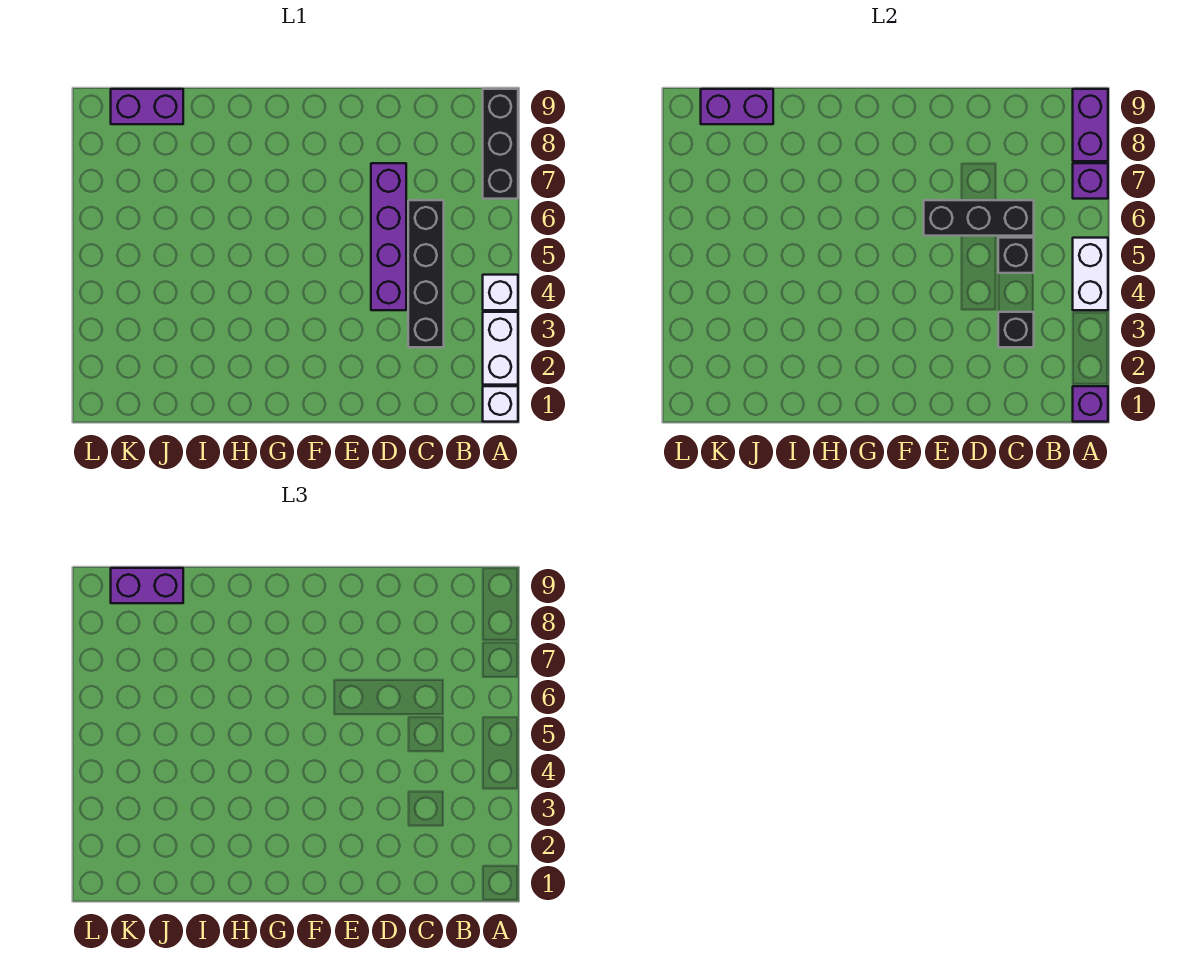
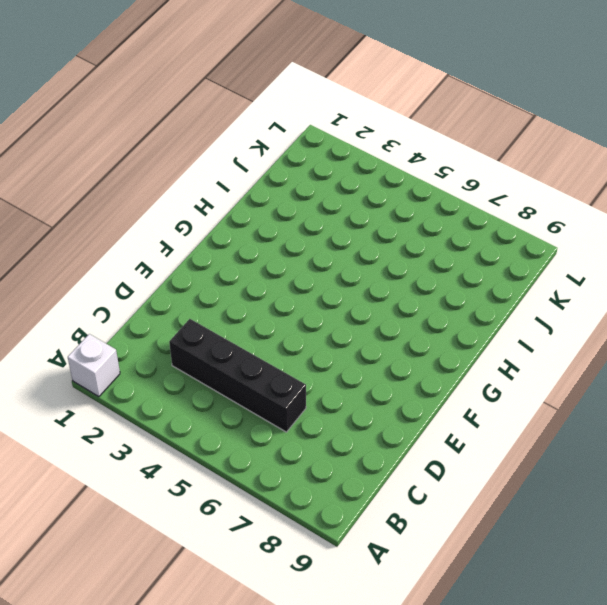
none -> white 1x2 brick [483,312,518,385]
none -> white 1x1 brick [483,275,518,310]
none -> black 1x3 brick [483,89,518,199]

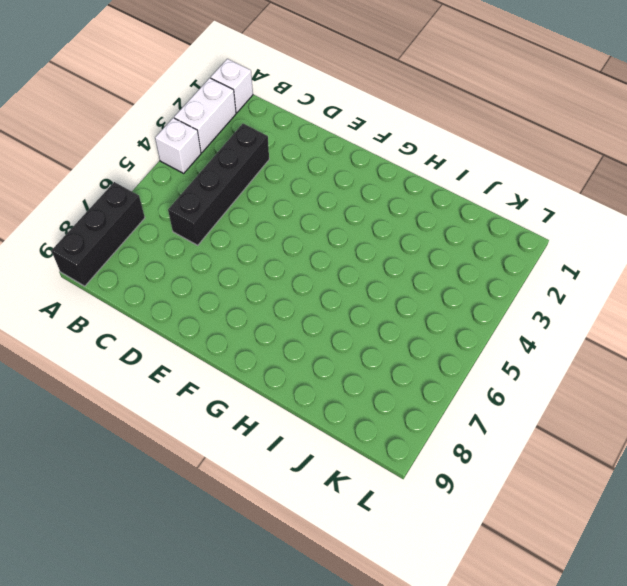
none -> purple 1x4 brick [371,163,406,310]
none -> purple 1x2 brick [111,89,183,124]
none -> purple 1x1 brick [1073,386,1108,422]

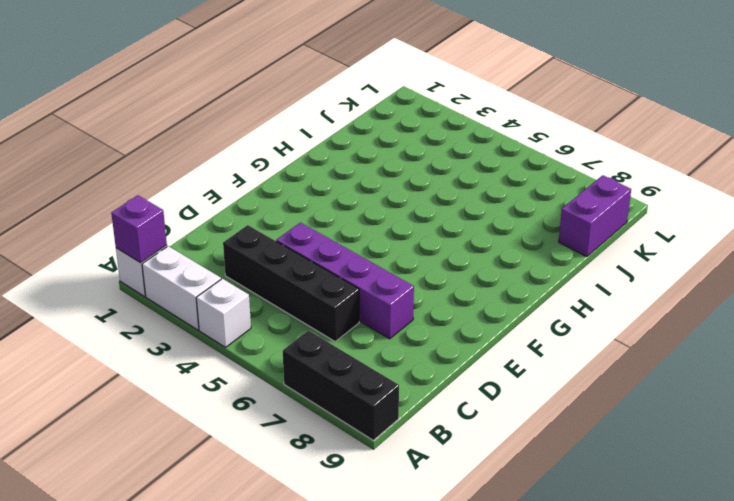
none -> white 1x2 brick [1073,238,1108,310]
none -> purple 1x1 brick [1073,163,1108,199]
none -> purple 1x2 brick [1073,89,1108,161]

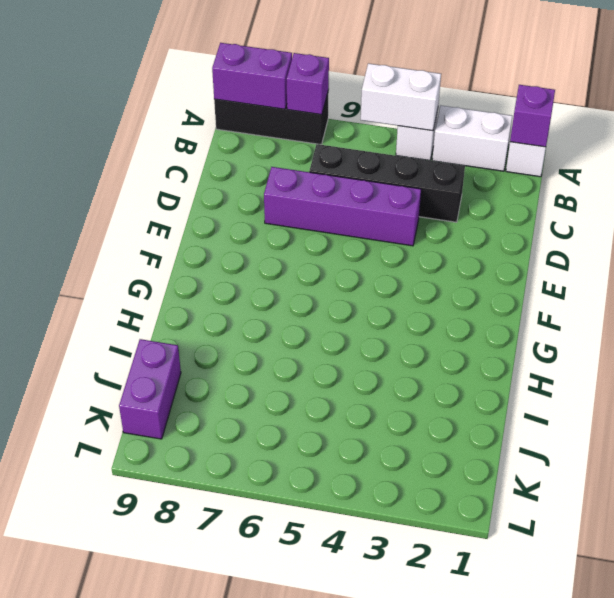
none -> black 1x1 brick [998,312,1034,347]
none -> black 1x1 brick [998,238,1034,273]
none -> black 1x3 brick [924,200,1034,236]

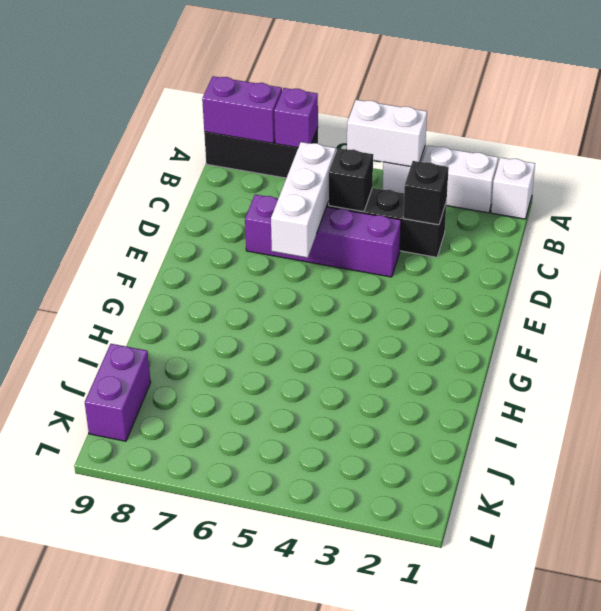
white 1x3 brick [271,142,336,258] -> black 1x3 brick [924,200,1034,236]
none -> purple 1x1 brick [1073,386,1108,422]
none -> purple 1x2 brick [701,89,773,124]
none -> purple 1x2 brick [111,568,183,603]

